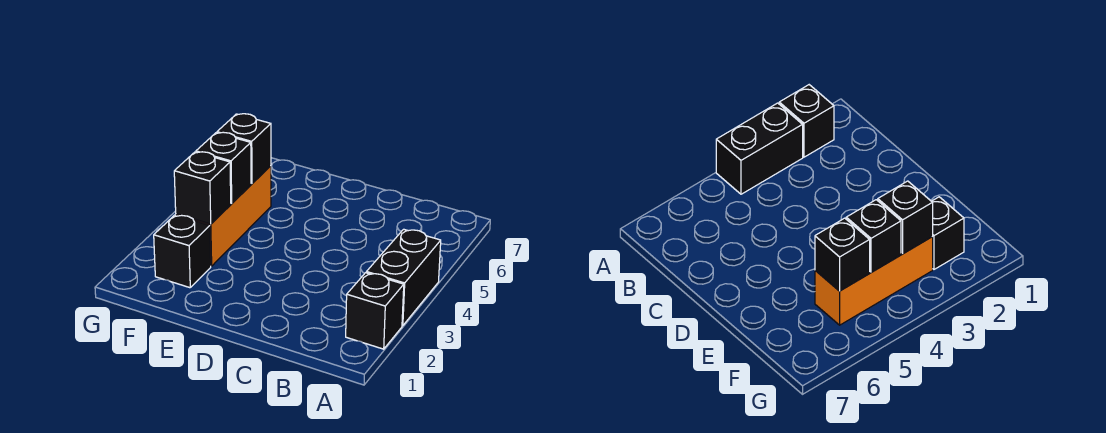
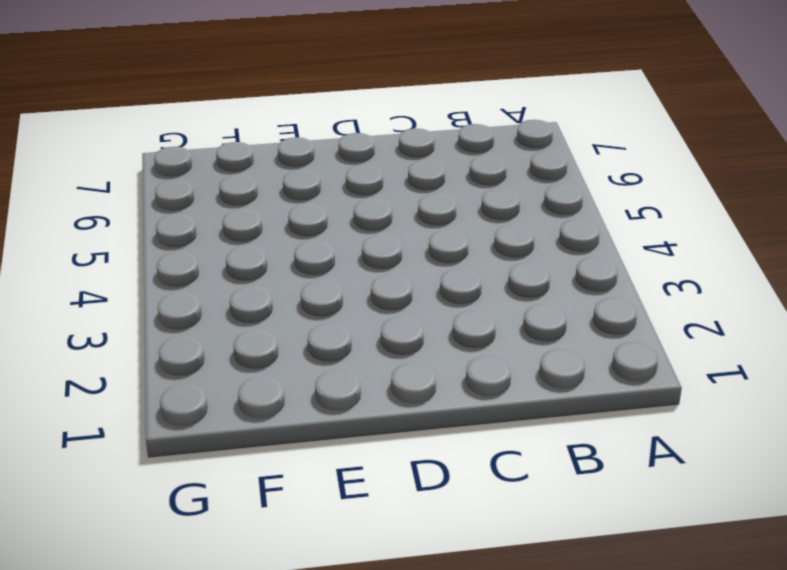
none -> black 1x1 brick [346,273,404,349]
none -> black 1x2 brick [366,229,441,326]

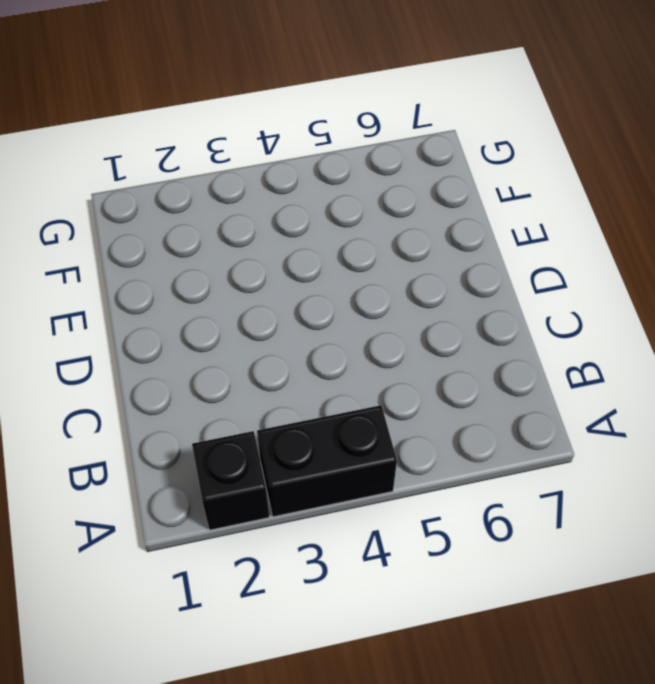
none -> black 1x1 brick [154,215,211,288]
none -> orange 1x3 brick [176,166,271,266]

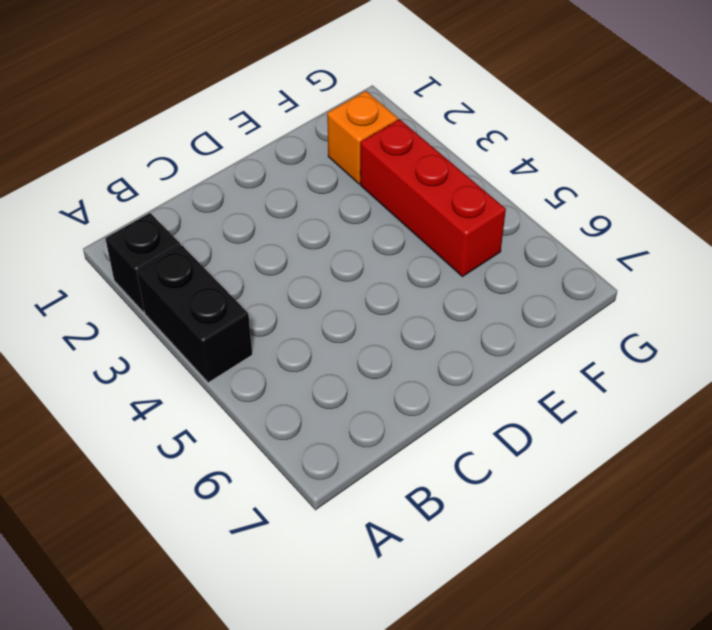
orange 1x1 brick [327,91,398,184] -> black 1x1 brick [154,215,211,288]
red 1x3 brick [360,119,506,277] -> orange 1x3 brick [176,166,271,266]
none -> black 1x1 brick [174,152,231,224]
none -> black 1x1 brick [196,132,251,203]

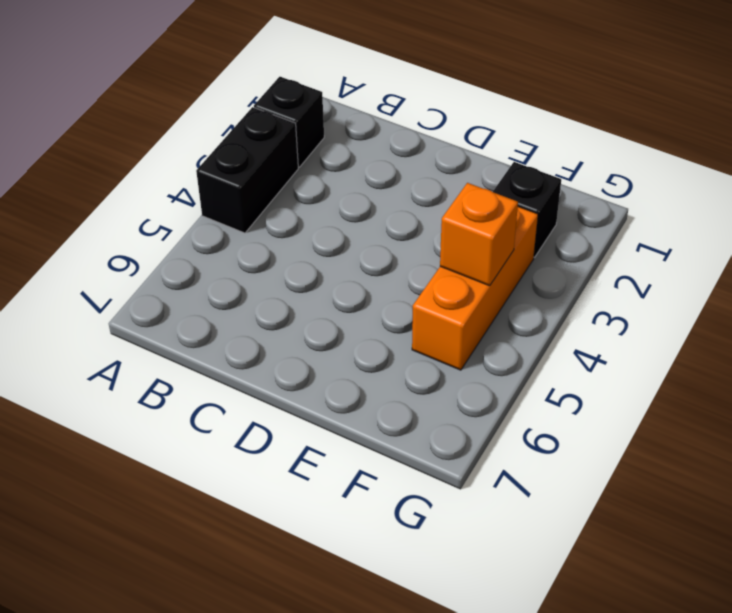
orange 1x1 brick [440,183,518,286] -> black 1x1 brick [196,132,251,203]
none -> black 1x1 brick [174,152,231,224]
none -> black 1x1 brick [217,114,271,184]

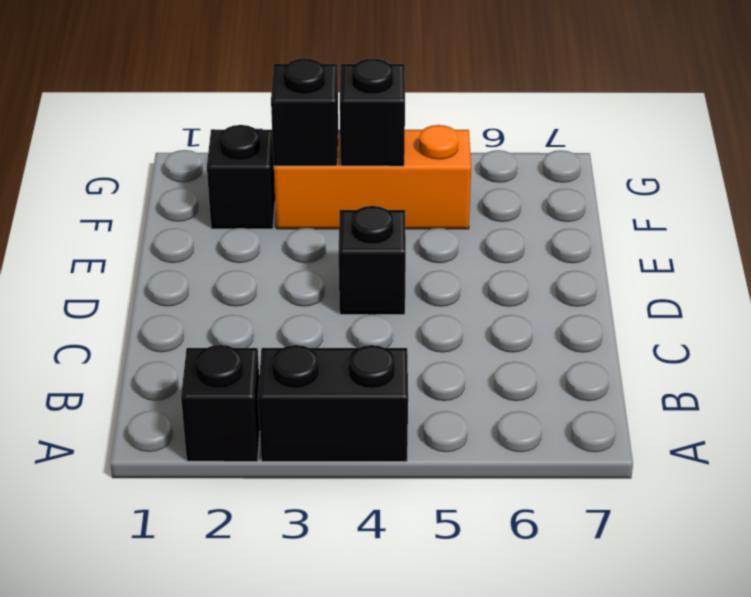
black 1x1 brick [339,206,406,315] -> black 1x1 brick moved to [217,114,271,184]

